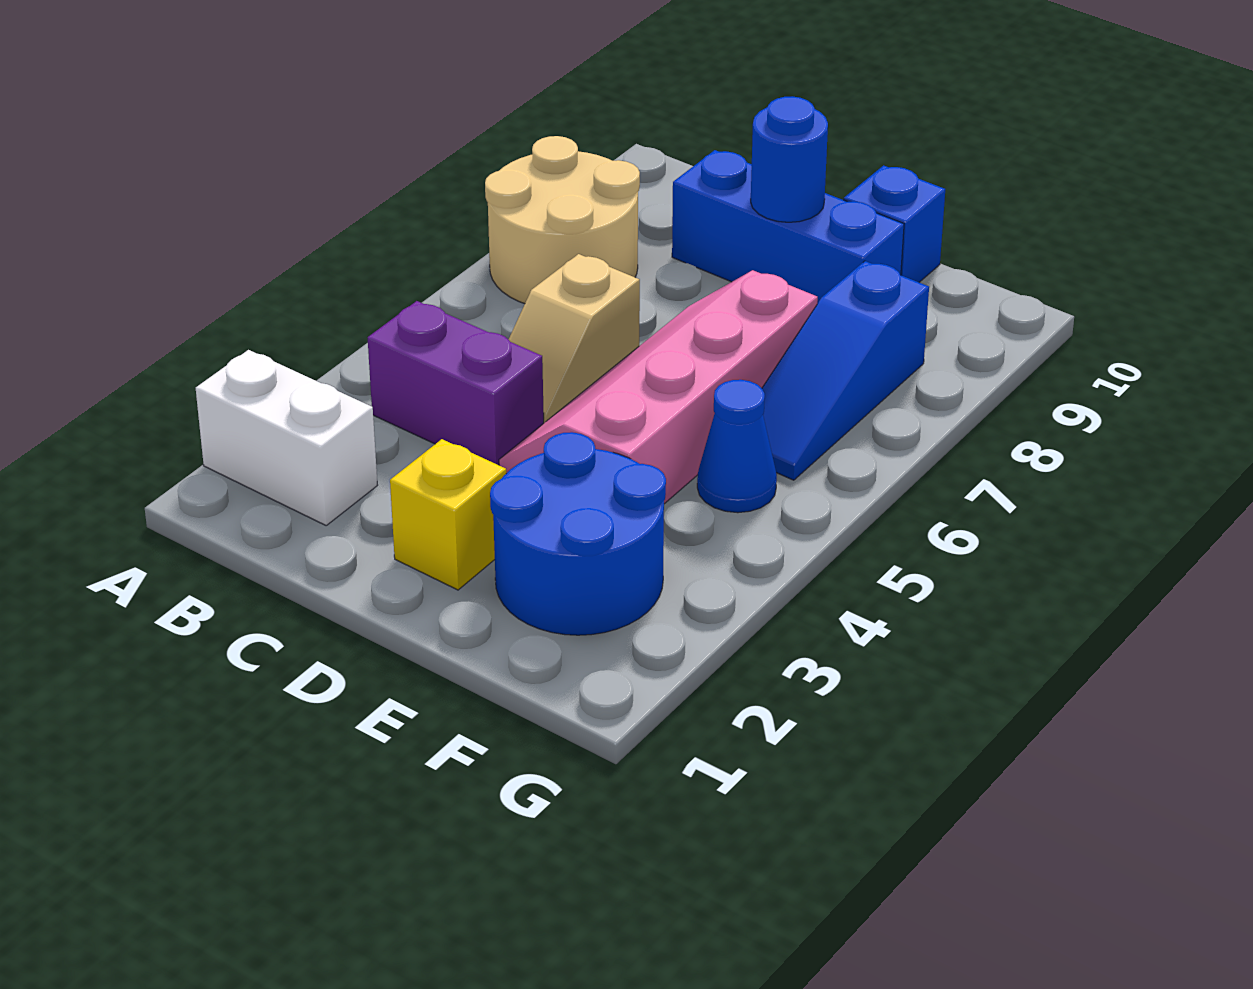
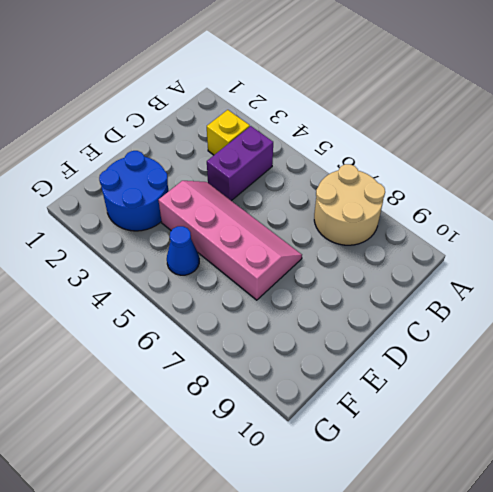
yellow 1x1 brick [207,110,250,155] -> yellow 1x1 brick moved to [390,439,506,590]
none -> white 1x2 brick [196,350,378,525]
none -> tan 1x2 slope [508,254,640,423]
none -> blue 1x3 brick [672,150,904,304]

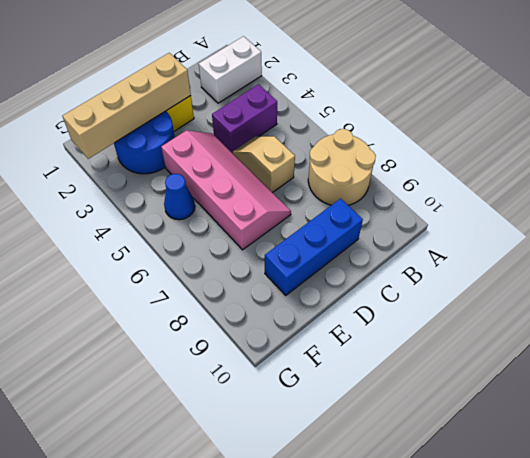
tan 1x4 brick [62,53,191,159] -> none
none -> blue 1x1 brick [844,165,945,282]
none -> blue 1x3 slope [762,261,929,480]
none -> blue 1x1 round brick [751,96,828,222]

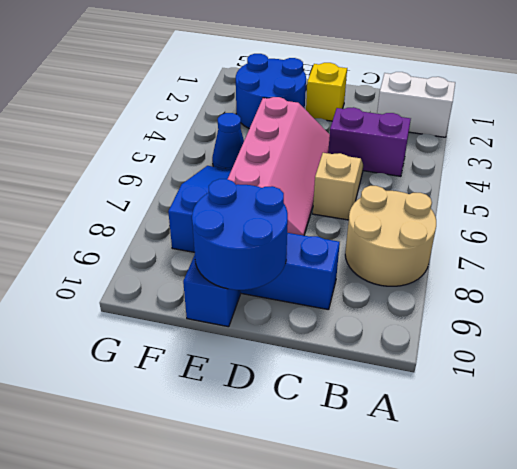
blue 2x2 round brick [192,179,288,290] -> blue 1x1 round brick [751,96,828,222]

